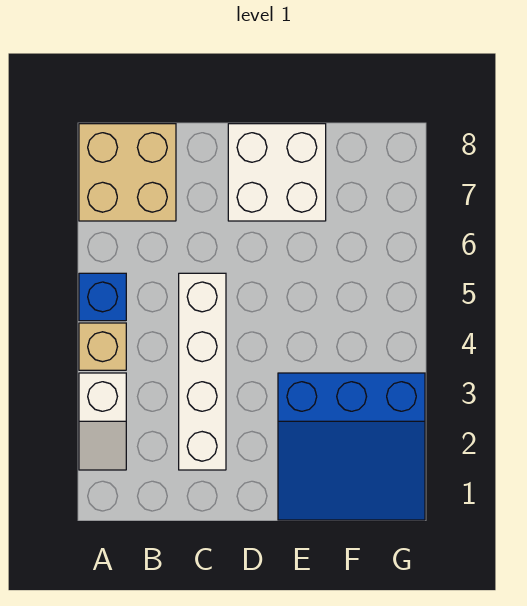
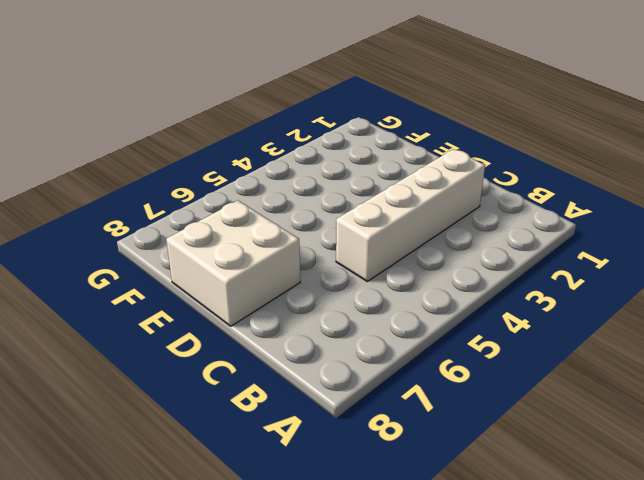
none -> white 1x2 slope [79,373,126,470]
none -> tan 1x1 brick [79,323,126,370]

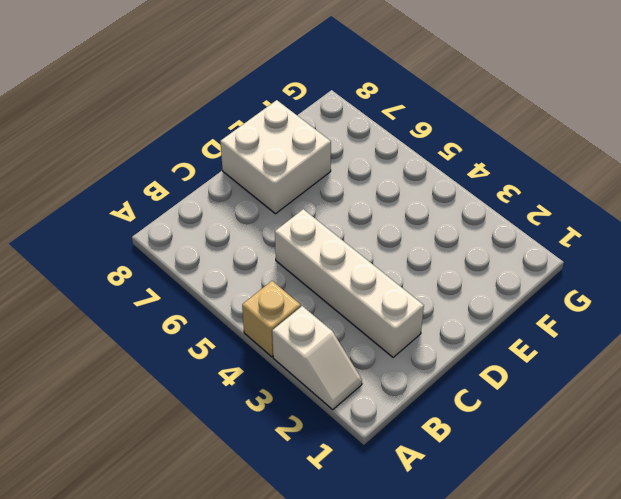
none -> blue 1x1 brick [79,273,126,321]
none -> tan 2x2 brick [79,124,176,221]

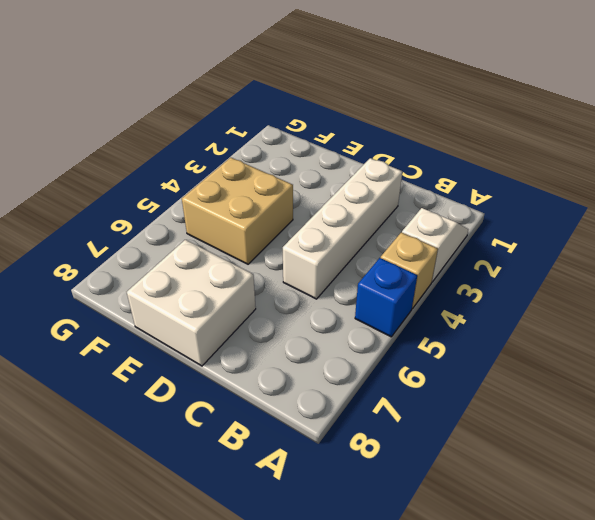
tan 2x2 brick [182,158,293,264] -> tan 2x2 brick moved to [79,124,176,221]
none -> blue 3x3 slope [278,373,425,520]

